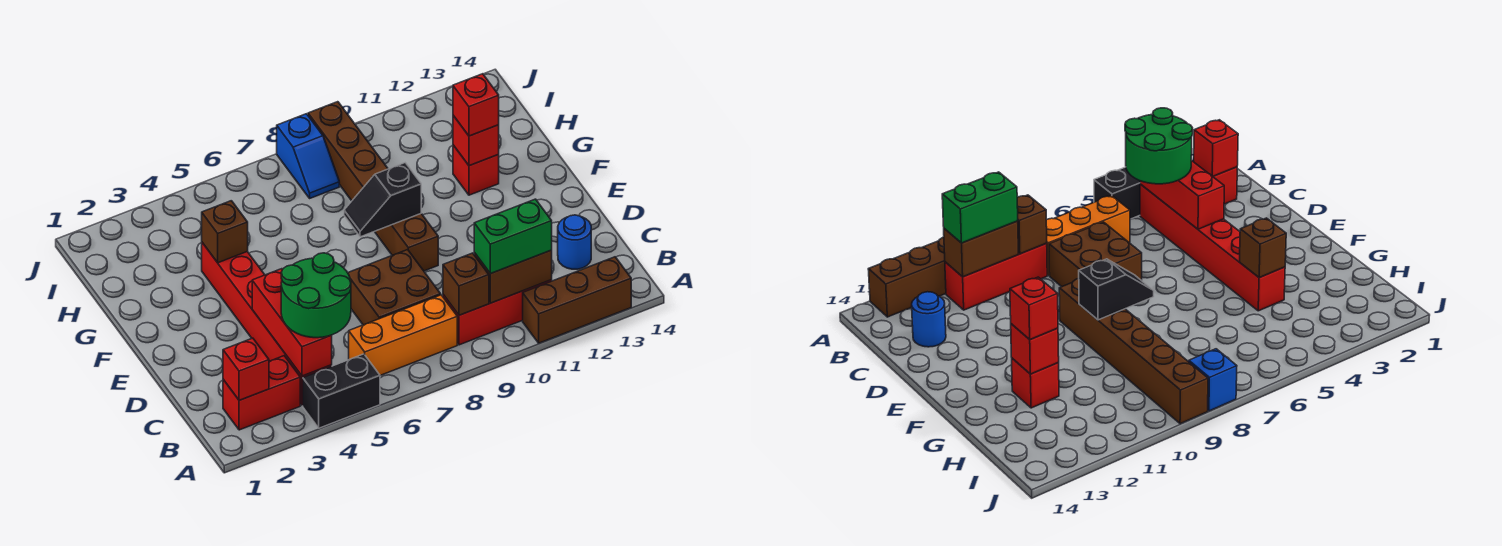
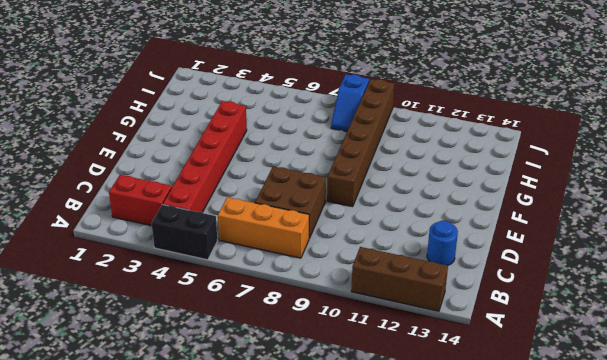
none -> red 1x3 brick [443,280,552,345]
none -> red 1x1 brick [453,145,499,195]
none -> red 1x1 brick [223,338,269,400]

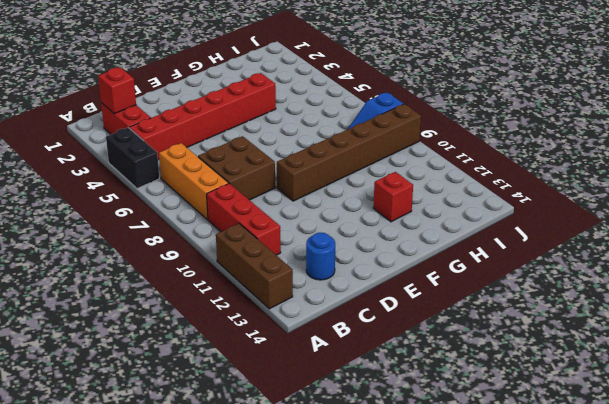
none -> red 1x3 brick [252,269,332,376]
none -> brown 1x1 brick [443,253,489,315]
none -> brown 1x2 brick [474,250,552,303]

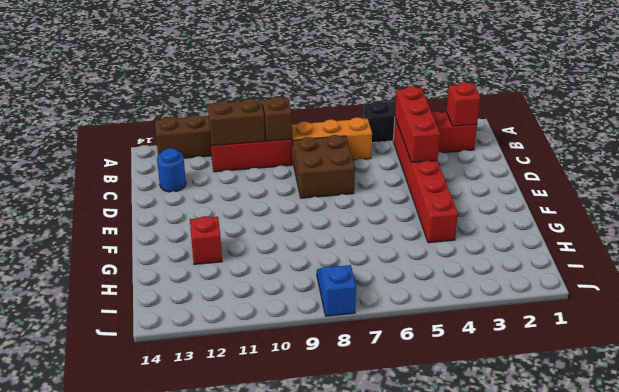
none -> brown 1x6 brick [308,102,438,271]
none -> black 1x2 slope [344,163,421,237]
none -> brown 1x1 brick [202,201,248,263]

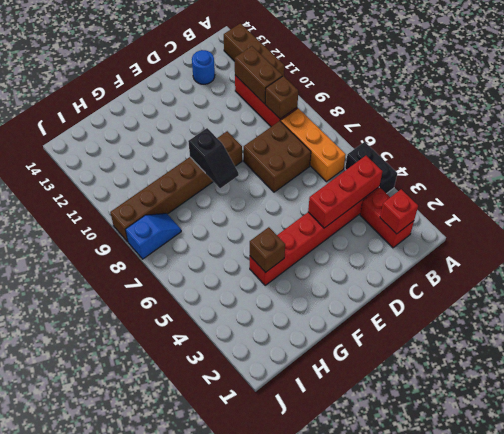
none -> red 1x1 brick [453,145,499,195]
none -> red 1x1 brick [453,116,499,166]
none -> green 2x2 round brick [281,253,351,338]

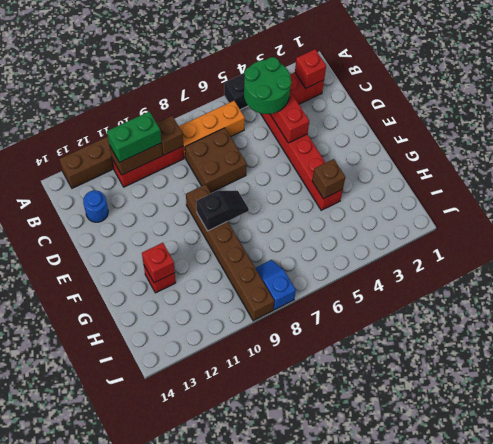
none -> red 1x1 brick [453,74,499,136]

